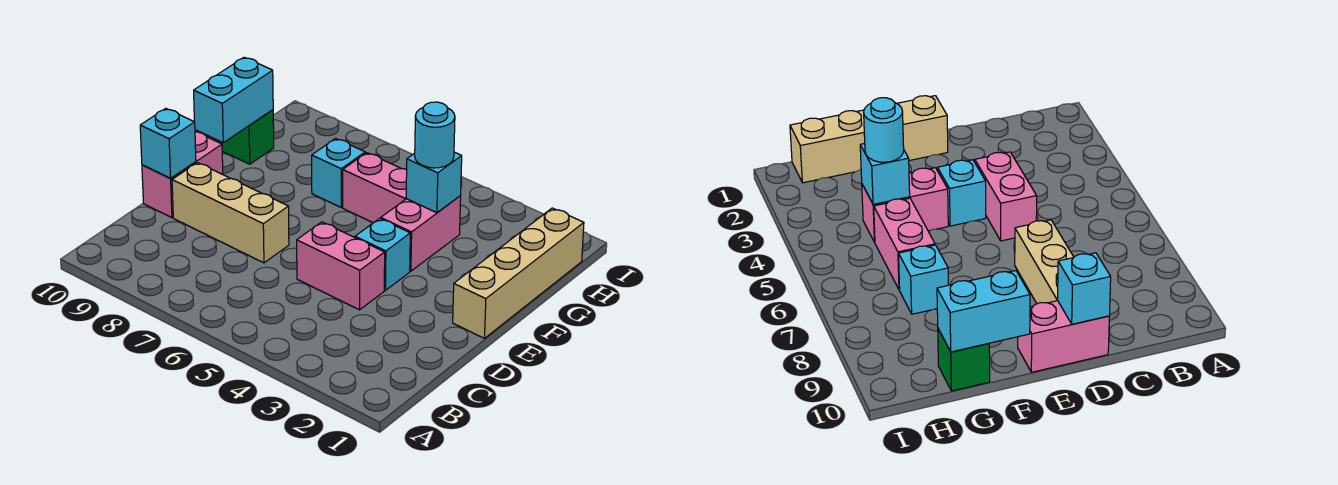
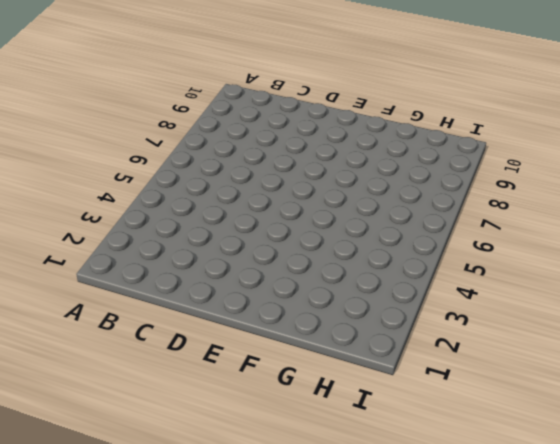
none -> pink 1x2 brick [297,222,385,310]
none -> tan 1x3 brick [172,163,289,263]
none -> pink 1x2 brick [142,132,223,218]

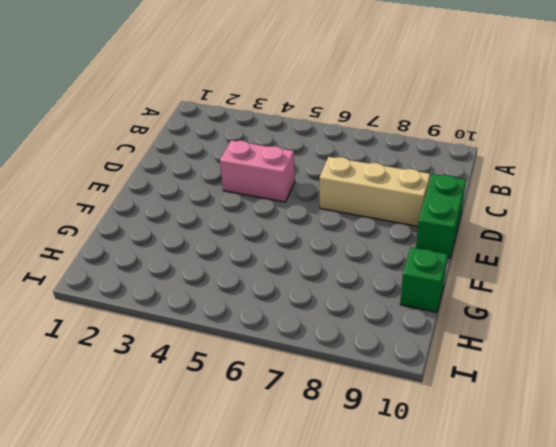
green 1x2 brick [416,174,466,258] -> pink 1x2 brick [142,132,223,218]
none -> tan 1x4 brick [453,208,584,338]
none -> cyan 1x1 brick [355,219,410,290]
none -> pink 1x2 brick [381,196,461,271]

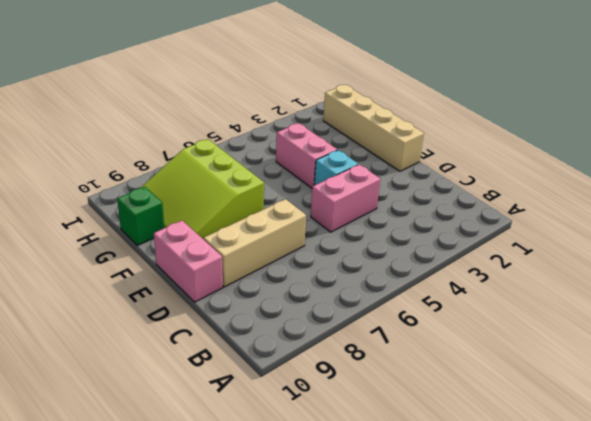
lime 3x3 slope [140,139,264,239] -> cyan 1x1 brick [312,138,365,207]
none -> pink 1x2 brick [343,153,407,223]
none -> cyan 1x1 brick [140,108,196,178]
none -> cyan 1x2 brick [194,57,273,143]

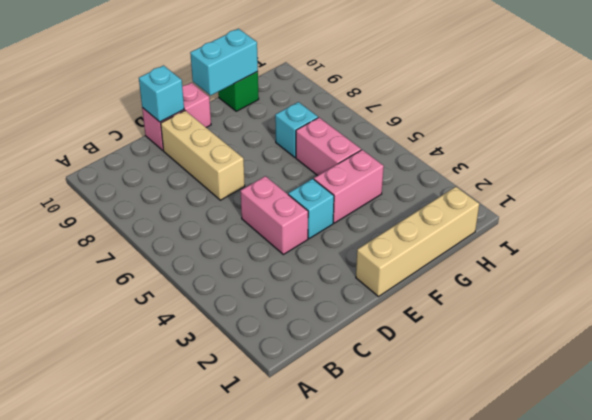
none -> cyan 1x1 brick [406,152,462,213]
none -> cyan 1x1 round brick [415,102,455,168]

